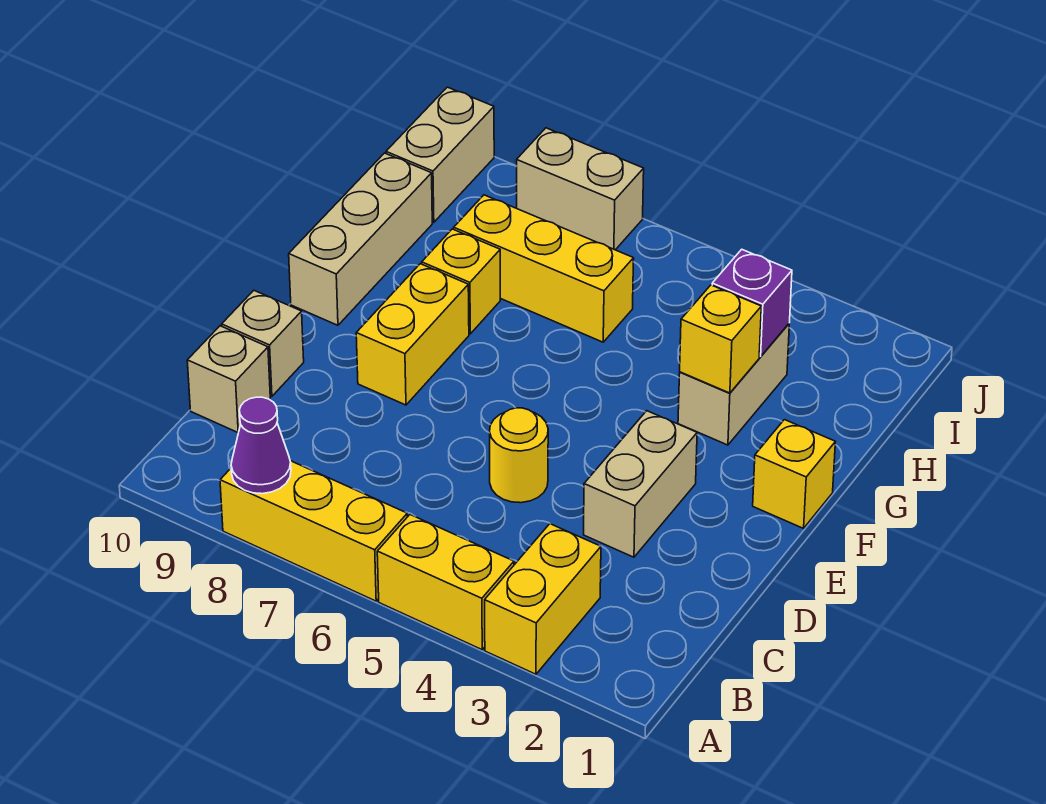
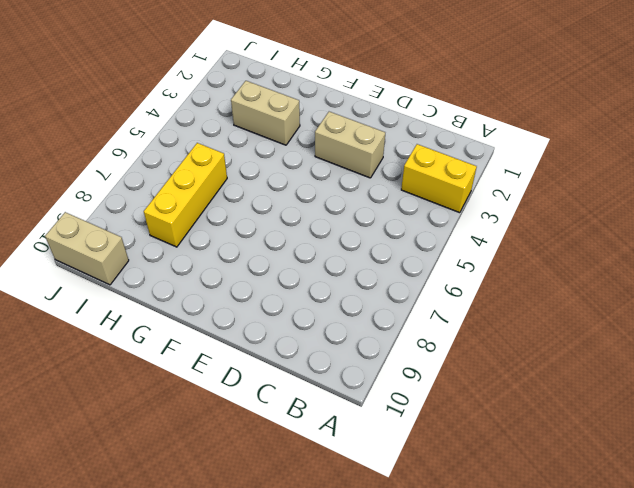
none -> yellow 1x2 brick [377,515,514,650]
none -> yellow 1x3 brick [220,461,407,601]
none -> tan 1x1 brick [187,326,270,432]

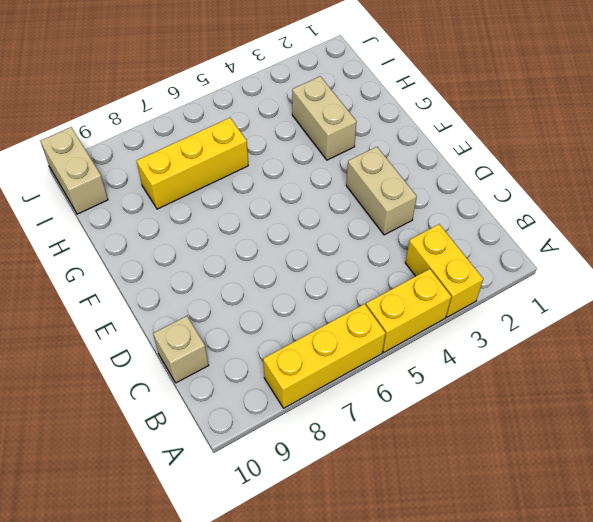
none -> yellow 1x1 round brick [490,408,548,503]
none -> tan 1x1 brick [222,291,304,396]
none -> yellow 1x2 brick [356,264,469,405]

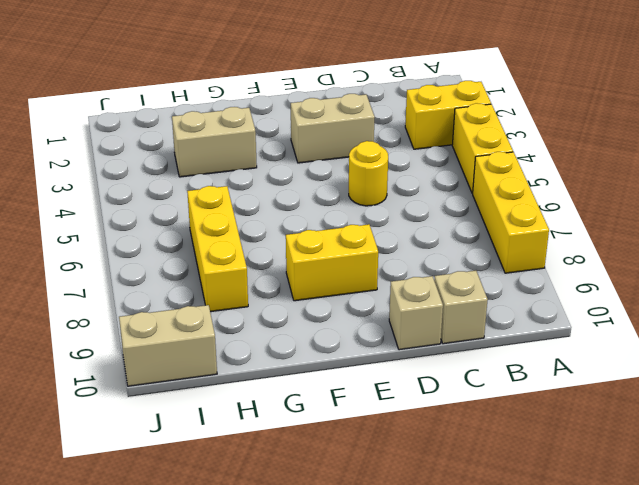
none -> yellow 1x1 brick [753,420,835,528]
none -> tan 1x3 brick [289,153,432,325]
none -> yellow 1x1 brick [422,229,500,334]

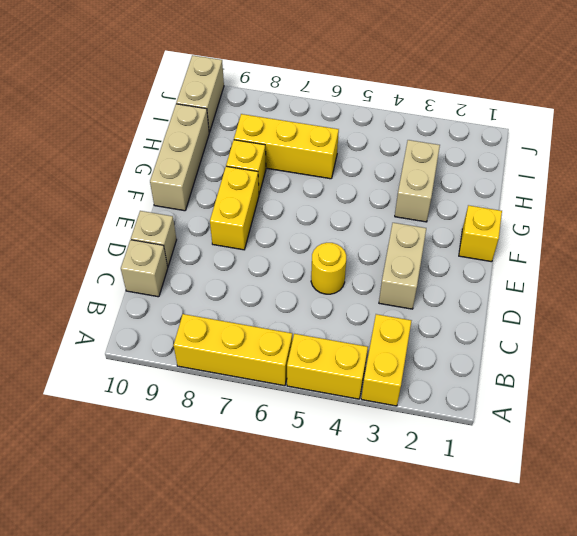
none -> tan 1x2 brick [517,128,644,250]
none -> purple 1x1 cone [231,397,291,494]
none -> yellow 1x1 brick [680,285,761,393]

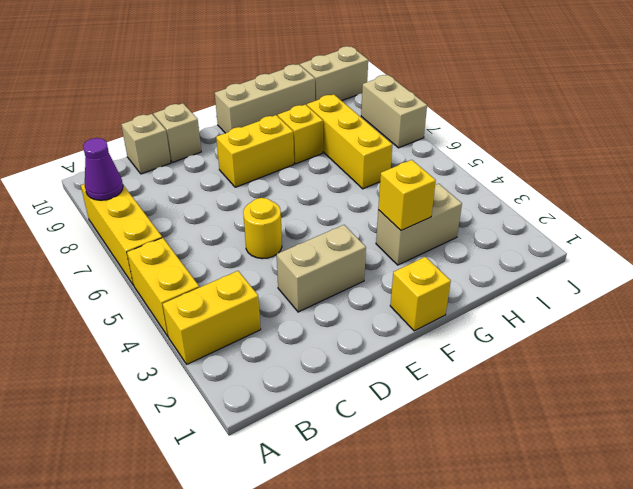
none -> purple 1x1 brick [712,249,792,357]

